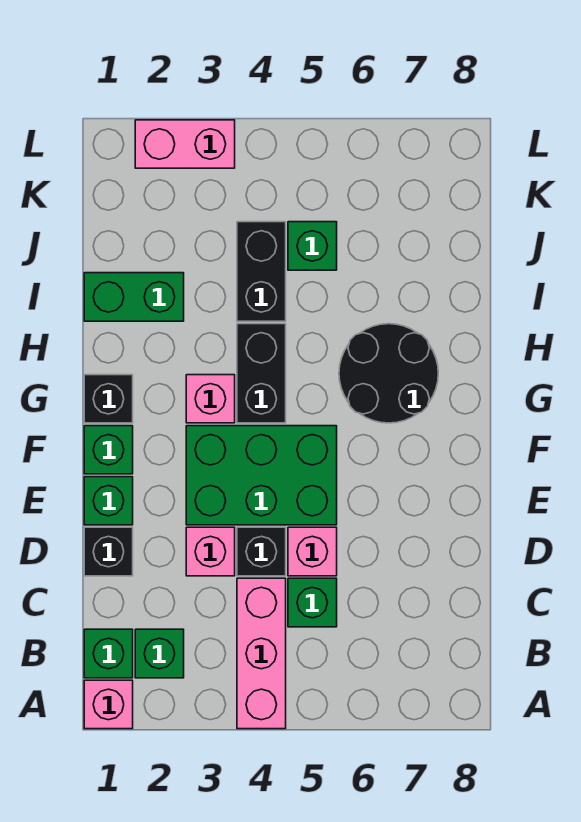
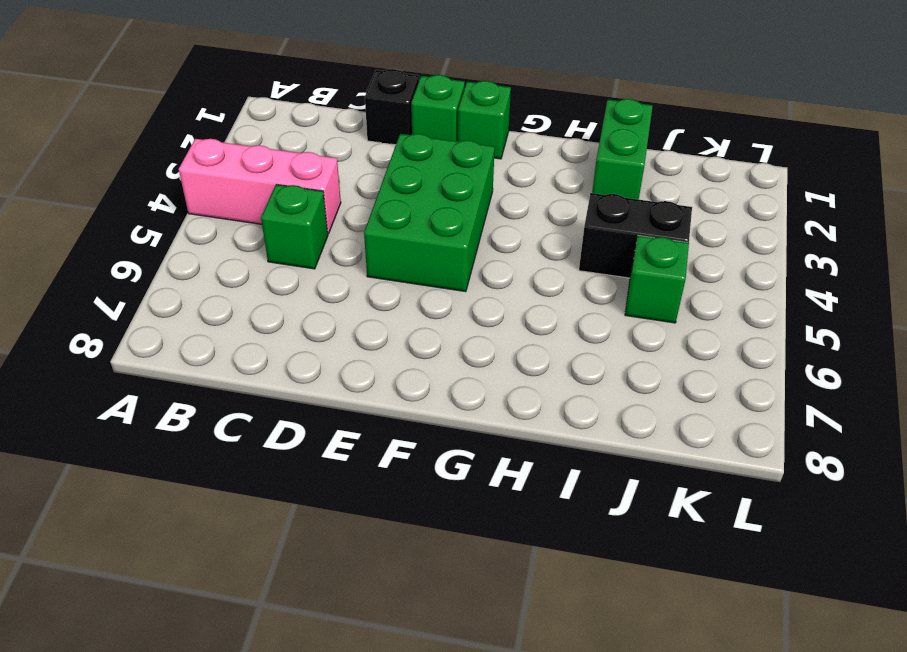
none -> pink 1x1 brick [84,680,133,729]
none -> green 1x1 brick [84,629,133,678]
none -> green 1x1 brick [135,629,184,678]

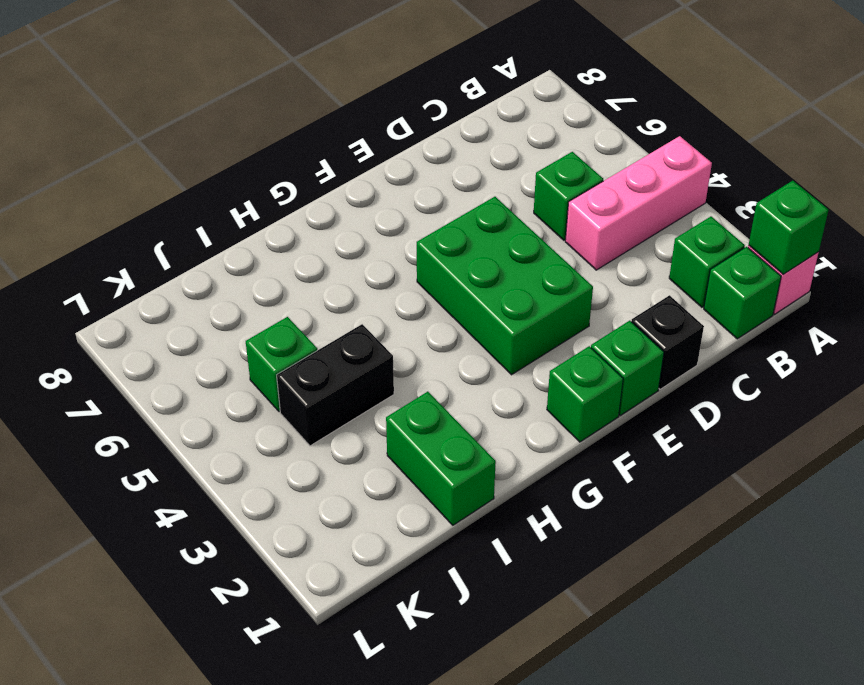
green 1x1 brick [749,181,828,274] -> none
none -> pink 1x1 brick [186,527,235,576]
none -> black 1x1 brick [237,527,286,576]
none -> pink 1x1 brick [288,527,337,576]

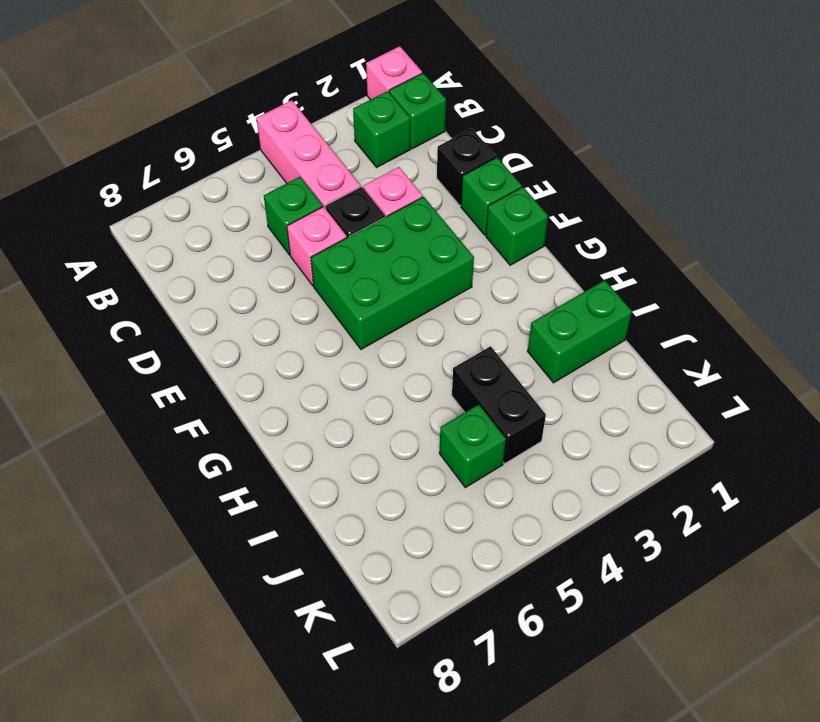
none -> black 1x1 brick [84,375,133,423]
none -> pink 1x1 brick [186,375,235,423]
none -> black 1x2 brick [237,324,286,423]

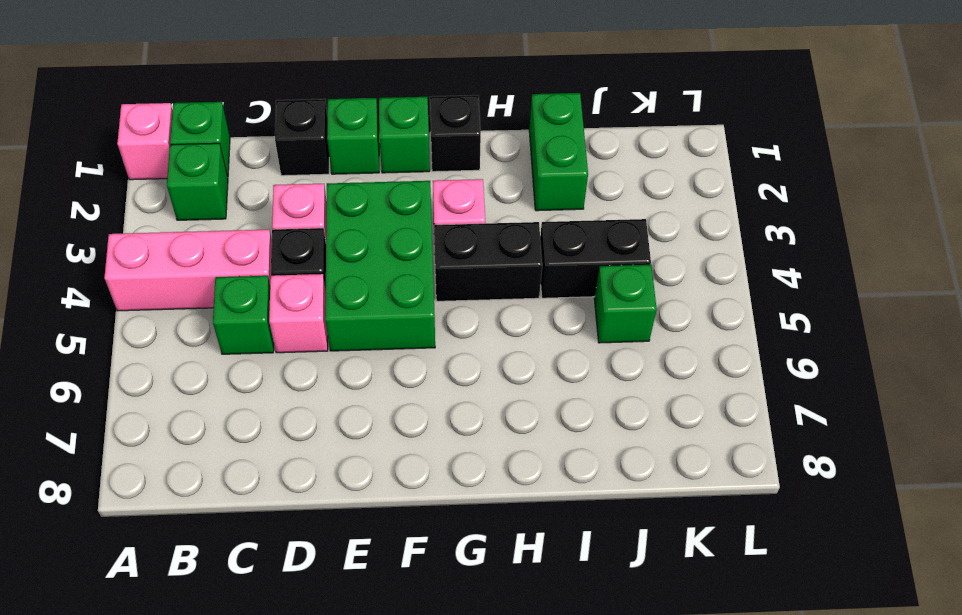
none -> black 2x2 round brick [339,324,438,423]
none -> pink 1x2 brick [135,120,235,168]

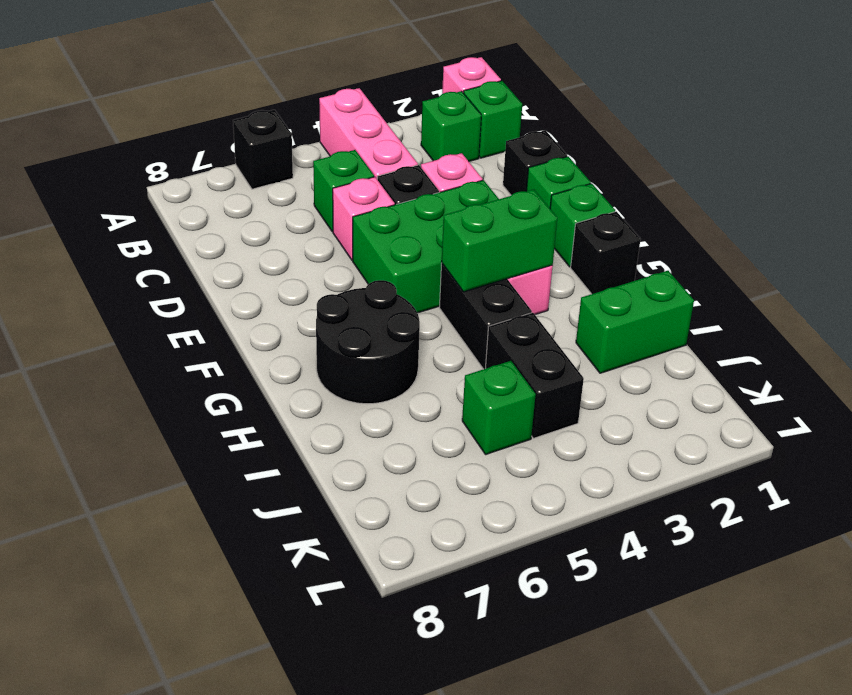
black 1x1 brick [233,110,293,189] -> none
green 1x2 brick [442,189,557,292] -> none
none -> pink 1x2 brick [135,120,235,168]

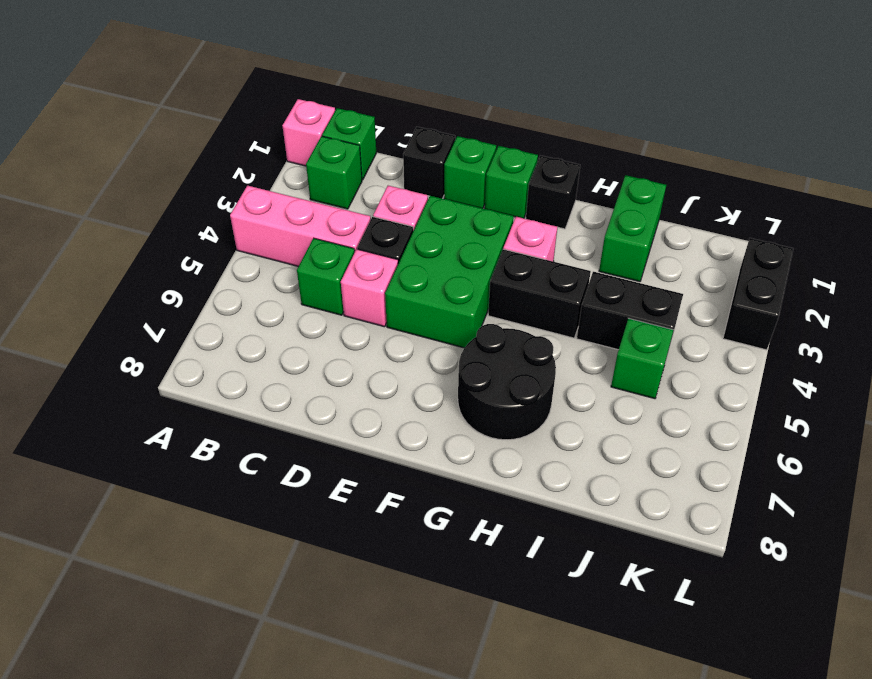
black 1x2 brick [723,238,793,350] -> pink 1x2 brick [135,120,235,168]

